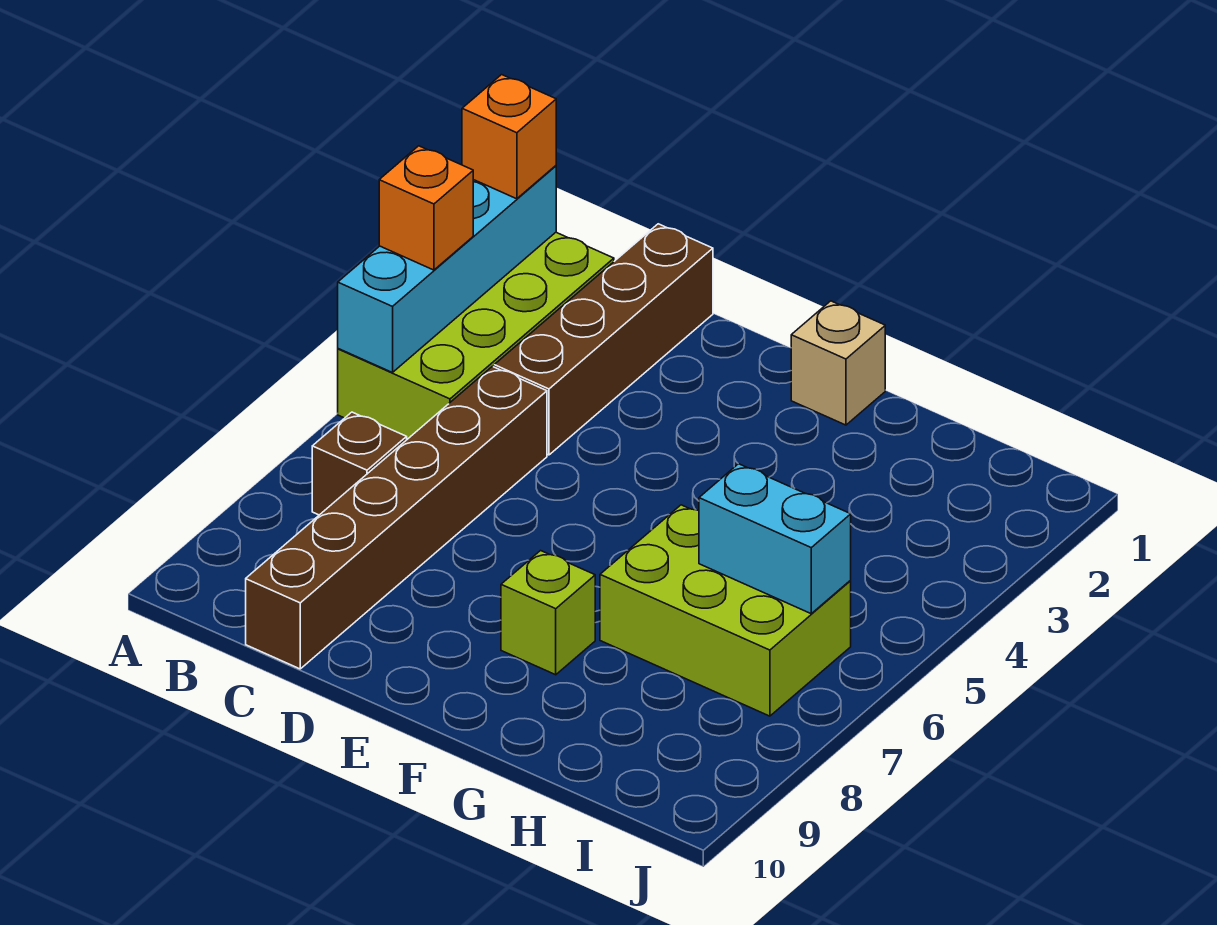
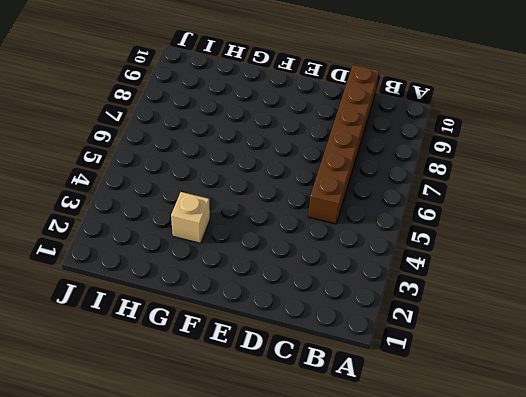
tan 1x1 brick [171,192,210,243] -> tan 1x1 brick moved to [791,301,885,425]
none -> lime 2x4 brick [338,233,614,439]
none -> brown 1x1 brick [312,412,407,515]

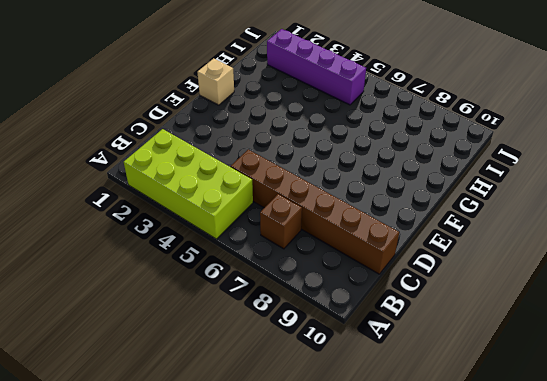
purple 1x4 brick [267,29,366,105] -> none
none -> brown 1x4 brick [494,224,713,455]
none -> lime 1x1 brick [501,551,595,675]

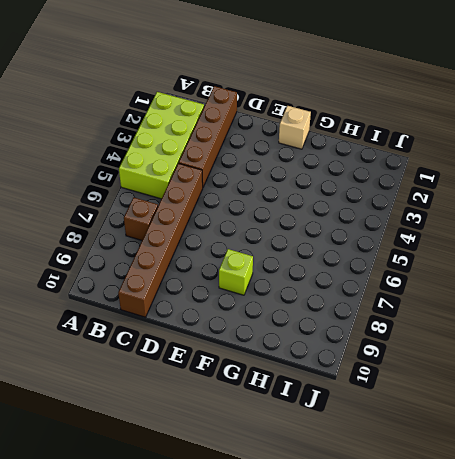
none -> lime 2x3 brick [600,505,851,716]
none -> cyan 1x4 brick [338,166,556,373]

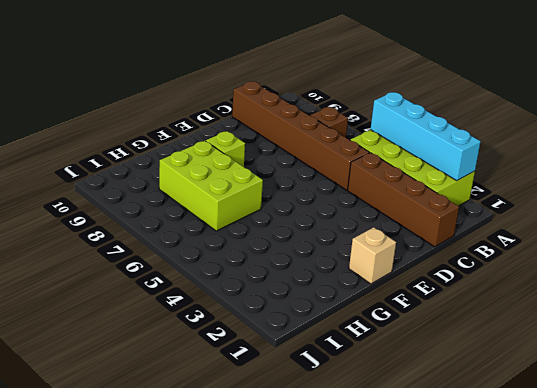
lime 2x3 brick [159,141,263,231] -> lime 2x3 brick turned to [600,505,851,716]
none -> cyan 1x2 brick [699,464,851,614]
none -> orange 1x1 brick [462,75,556,199]

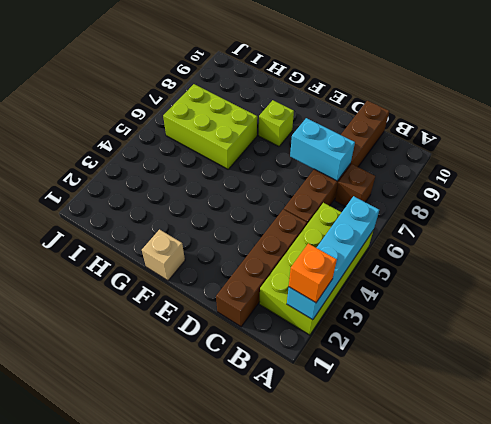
cyan 1x2 brick [290,118,355,181] -> cyan 1x2 brick moved to [699,464,851,614]
none -> orange 1x1 brick [379,146,473,270]

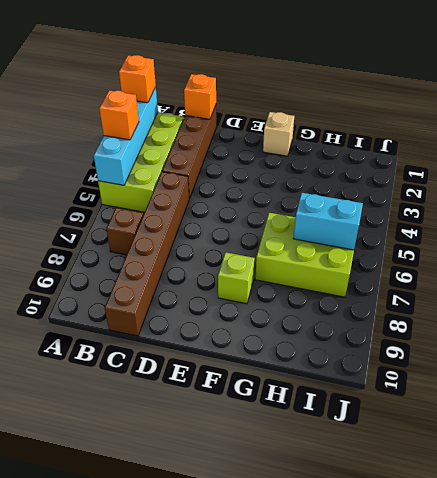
orange 1x1 brick [184,74,216,119] -> none

